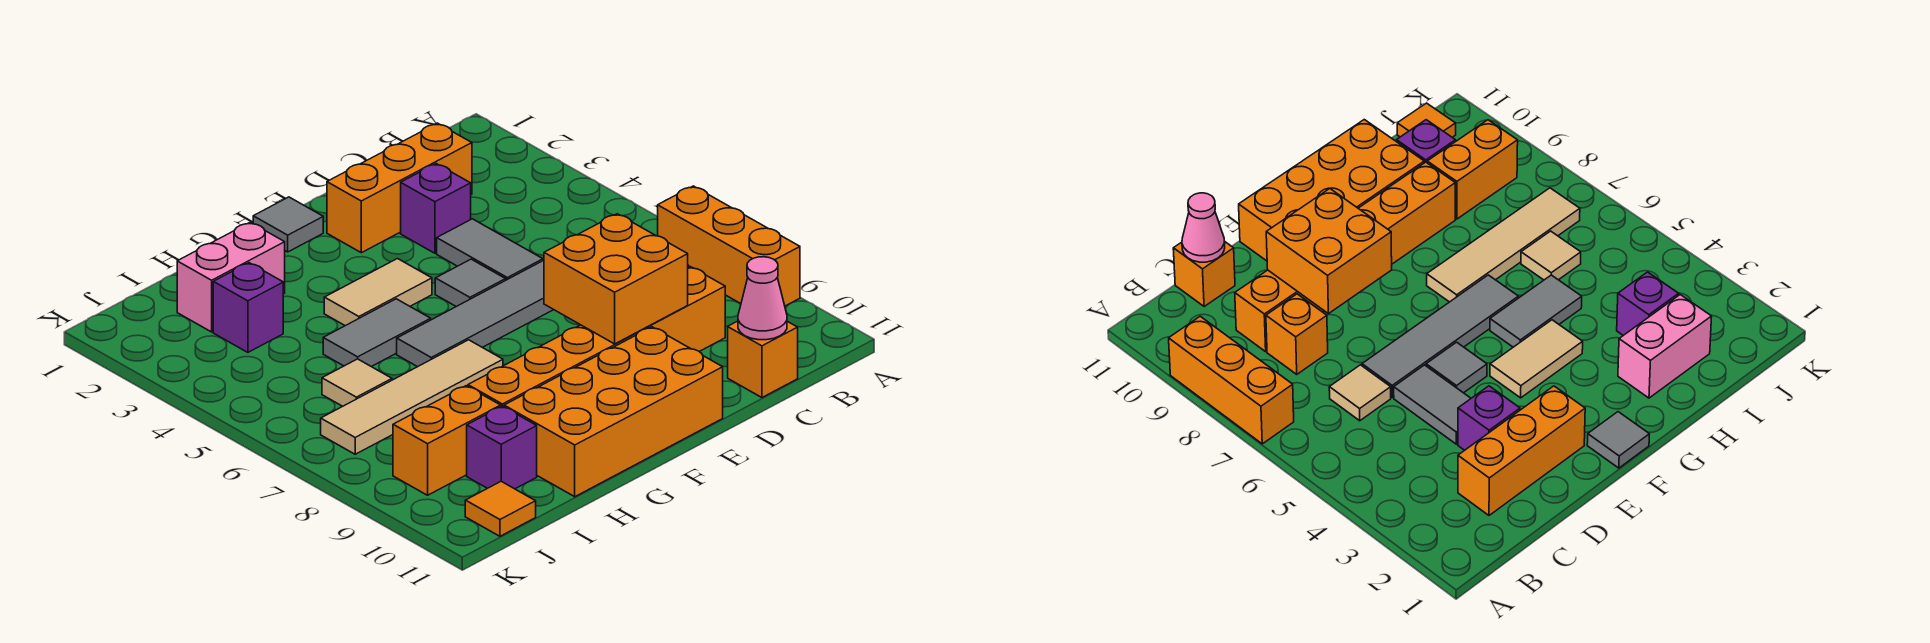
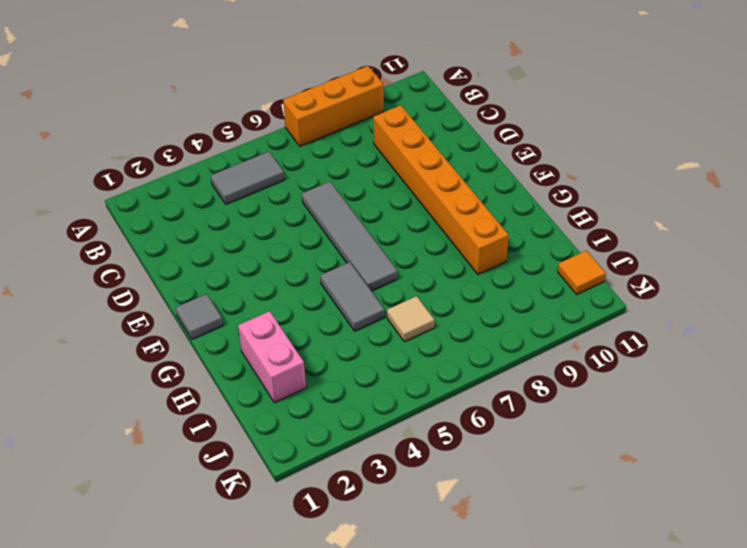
grey 1x2 tile [211,152,284,204] -> grey 1x2 tile moved to [437,219,543,280]
none -> orange 1x3 brick [327,123,472,253]
none -> tan 1x1 tile [1329,365,1391,421]
none -> orange 1x1 brick [1266,294,1328,374]

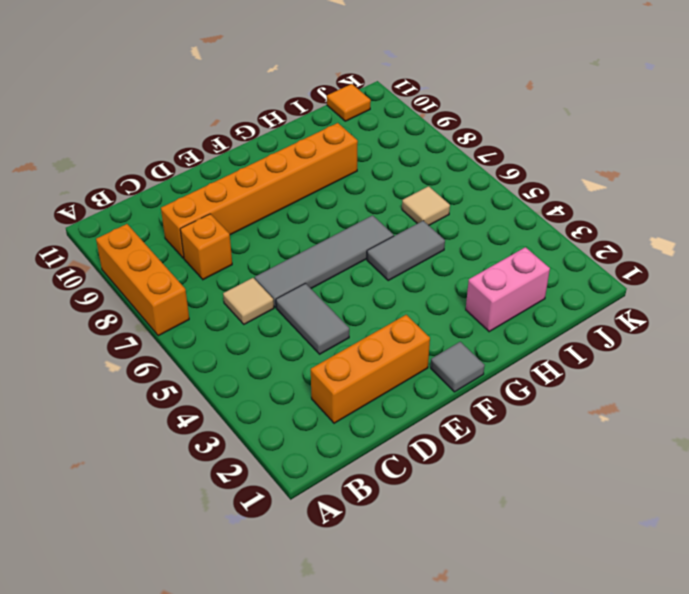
none -> orange 1x1 brick [728,321,798,397]
none -> purple 1x1 brick [401,164,471,253]
none -> grey 1x1 tile [435,259,506,307]

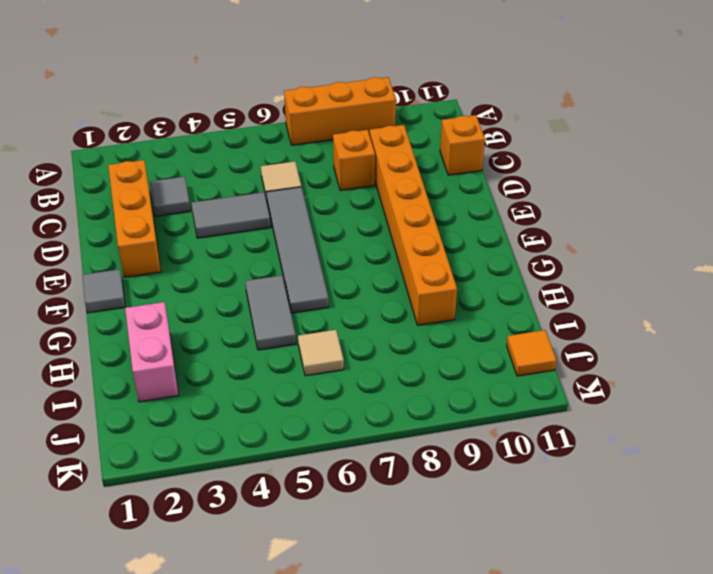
grey 1x1 tile [150,177,191,217] -> grey 1x1 tile moved to [435,259,506,307]
none -> purple 1x1 brick [401,164,471,253]
none -> orange 2x4 brick [504,327,723,497]
none -> tan 1x2 tile [324,259,432,326]

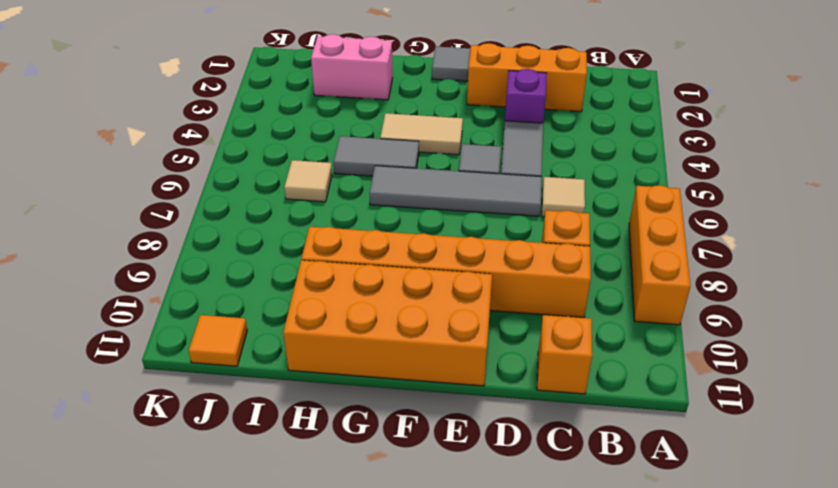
none -> tan 1x4 tile [321,340,503,454]
none -> purple 1x1 brick [213,263,283,352]
none -> orange 1x2 brick [393,386,501,495]

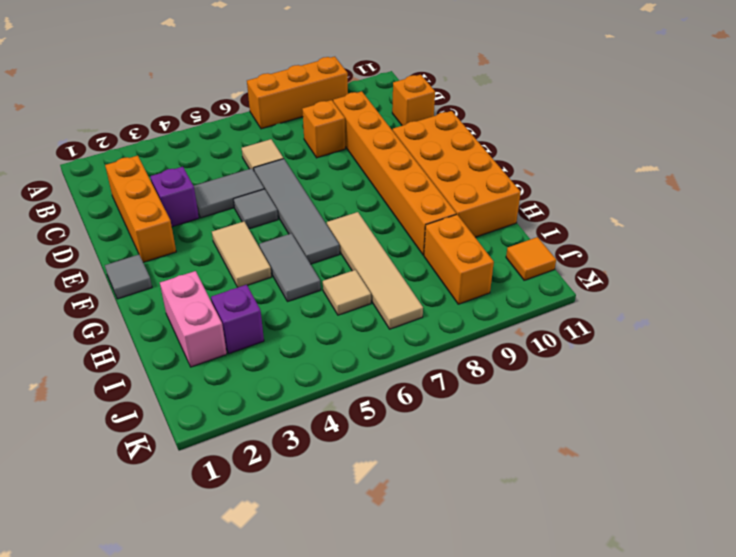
none -> purple 1x1 brick [467,406,537,489]
none -> pink 1x1 cone [738,257,787,340]
none -> orange 2x2 brick [544,214,688,344]

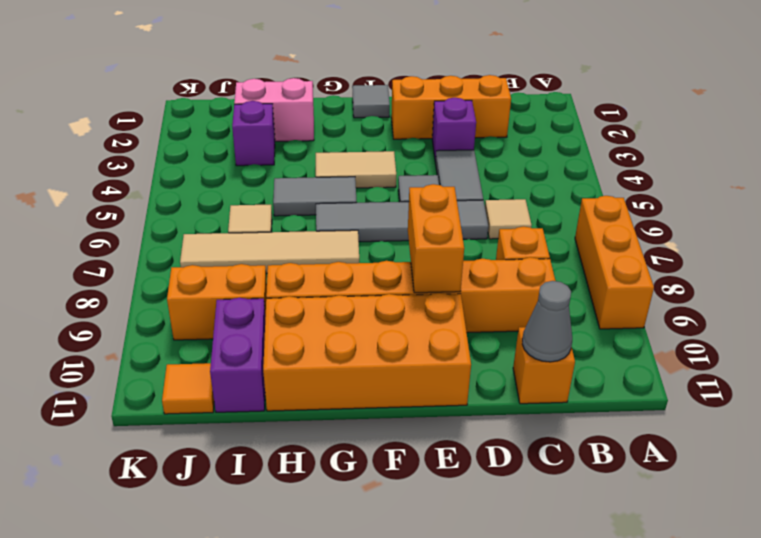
grey 1x1 cone [522,281,572,362] -> pink 1x1 cone [738,257,787,340]
orange 1x2 brick [408,184,464,293] -> orange 2x2 brick [544,214,688,344]
purple 1x2 brick [210,298,265,412] -> purple 1x1 brick [467,406,537,489]

